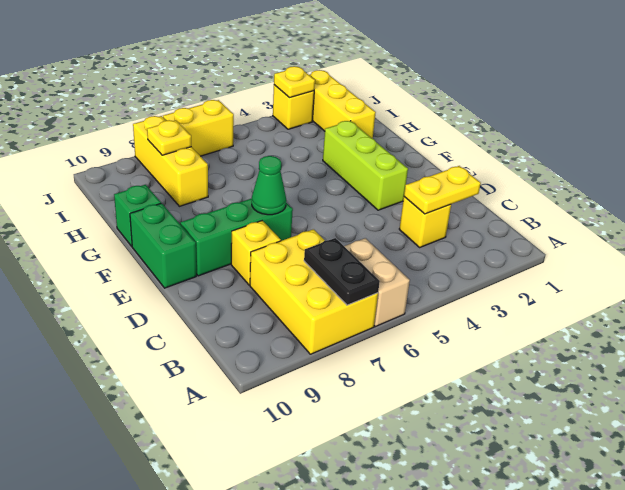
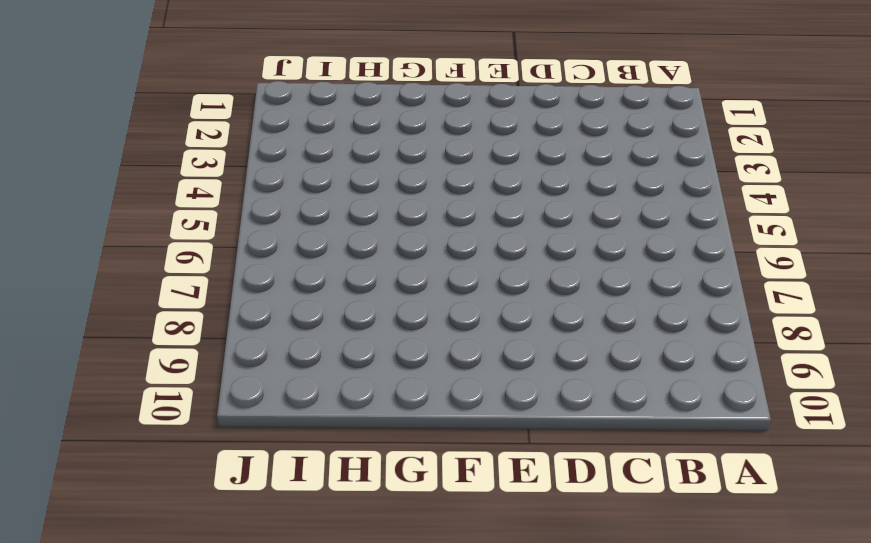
none -> tan 1x2 brick [344,238,410,327]
none -> yellow 2x3 brick [250,229,378,354]
none -> yellow 1x1 brick [399,197,451,247]

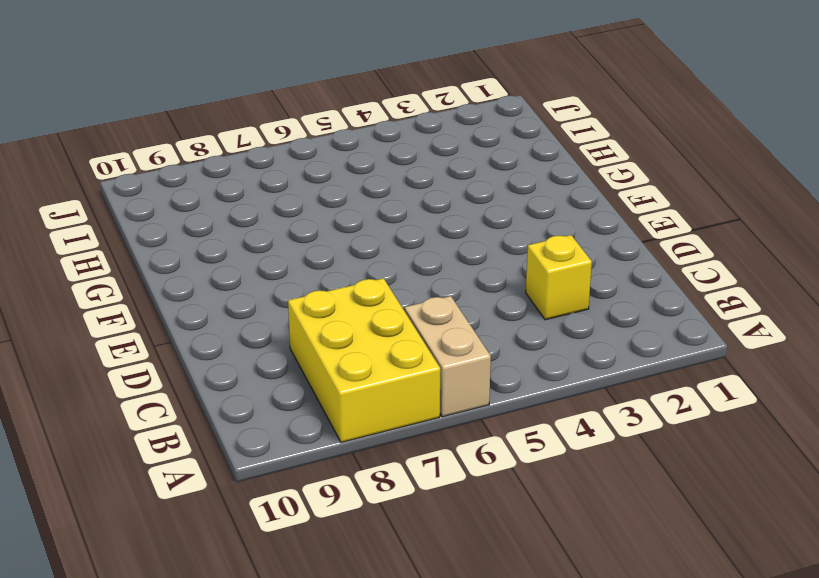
none -> yellow 1x1 brick [231,221,281,285]
none -> lime 1x3 brick [323,121,408,210]
none -> green 1x3 brick [180,198,293,276]

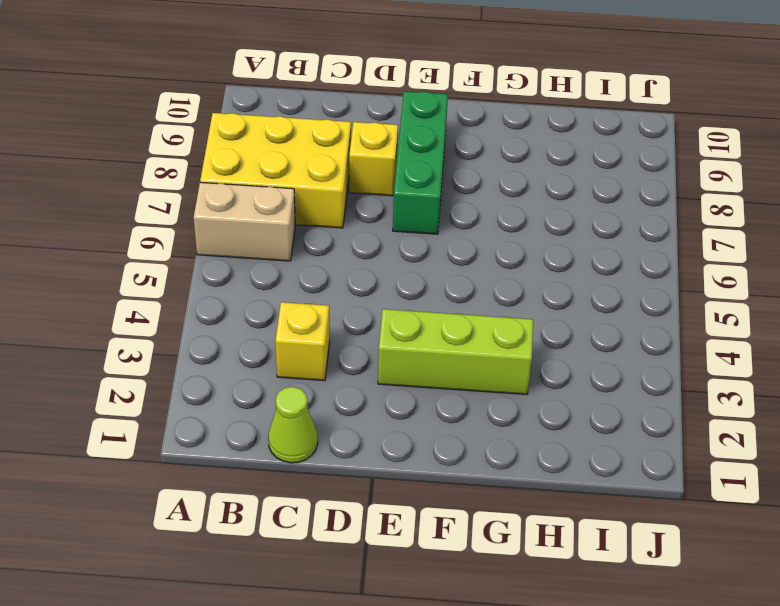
lime 1x1 cone [268,387,318,463] -> none
none -> green 1x2 brick [130,203,196,288]
none -> green 1x1 brick [114,185,161,246]
none -> yellow 1x3 brick [310,70,376,138]

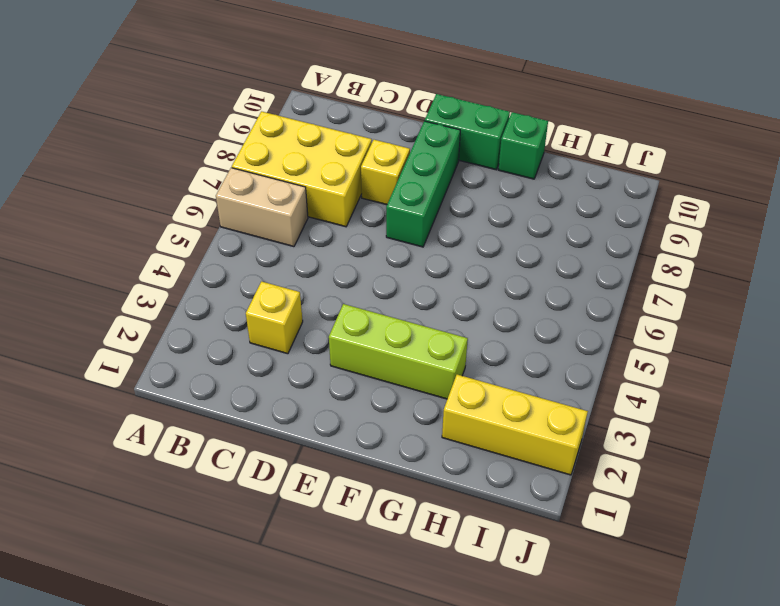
none -> yellow 1x3 brick [133,116,208,206]
none -> yellow 1x1 brick [273,85,314,129]
none -> yellow 1x2 brick [163,100,234,156]

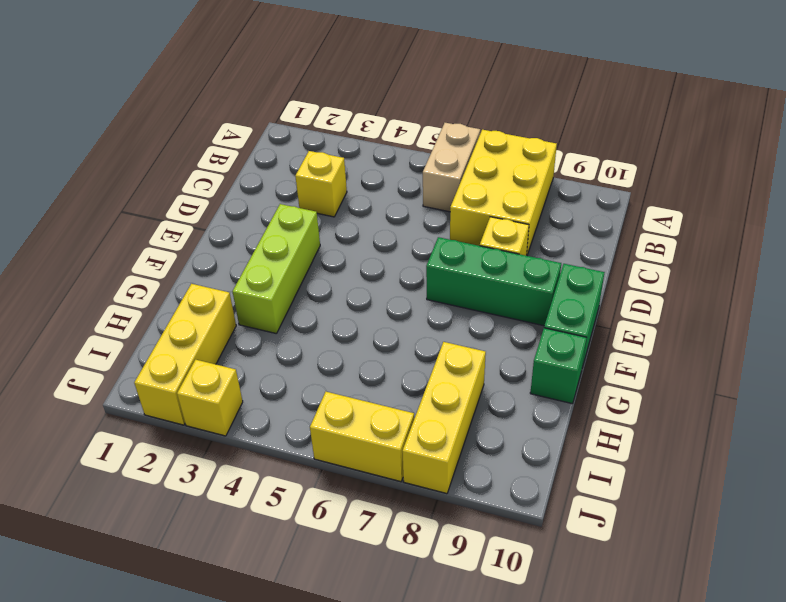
none -> black 1x2 plate [304,238,380,305]
none -> yellow 1x2 plate [404,166,481,214]
none -> green 1x1 cone [252,156,286,215]

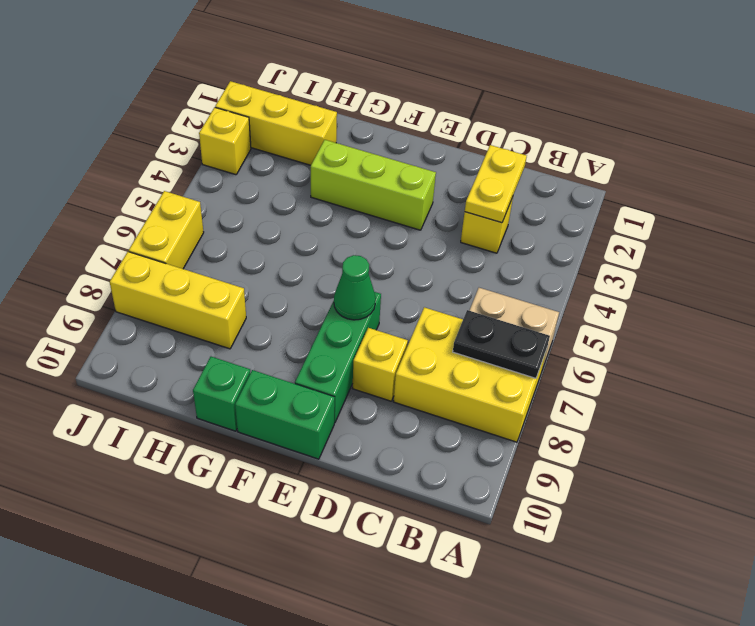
none -> yellow 1x1 plate [147,120,191,155]
none -> yellow 1x1 plate [274,66,315,98]

